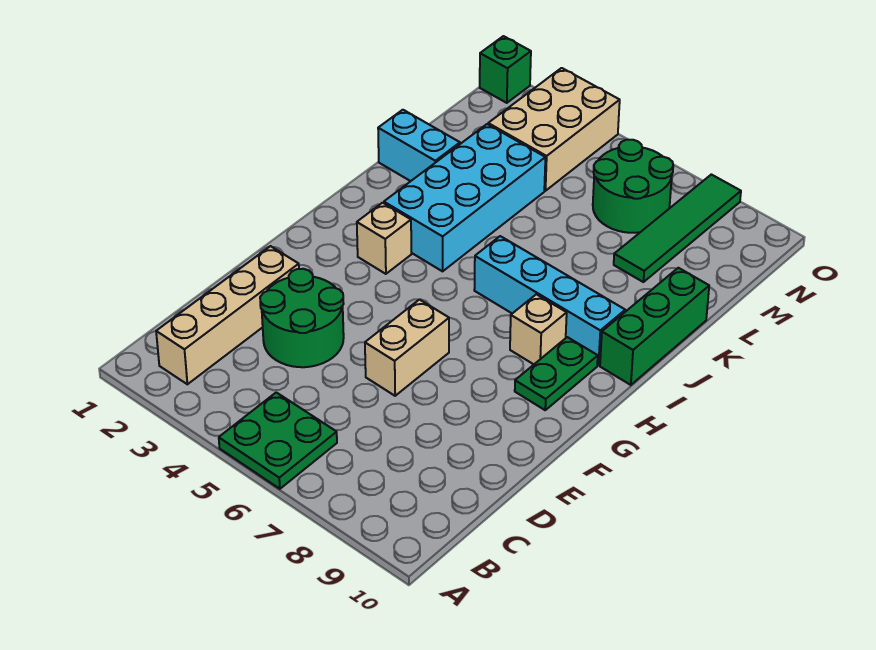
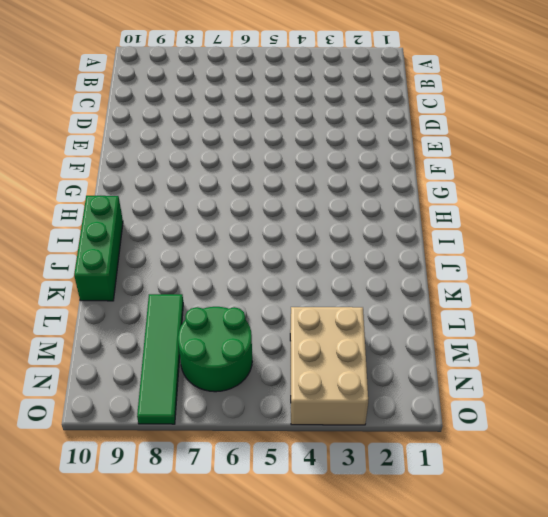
none -> green 2x2 plate [219,392,337,489]
none -> tan 1x4 brick [156,246,299,384]
none -> green 2x2 round brick [260,269,344,367]

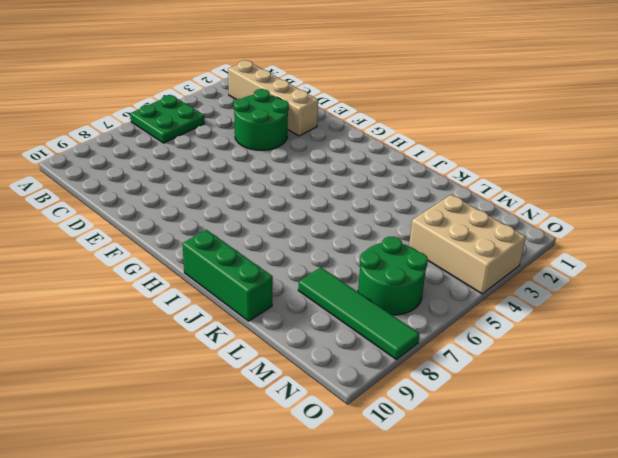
none -> tan 1x2 brick [365,300,449,396]
none -> green 1x2 plate [515,337,598,410]
none -> tan 1x1 brick [357,203,411,274]

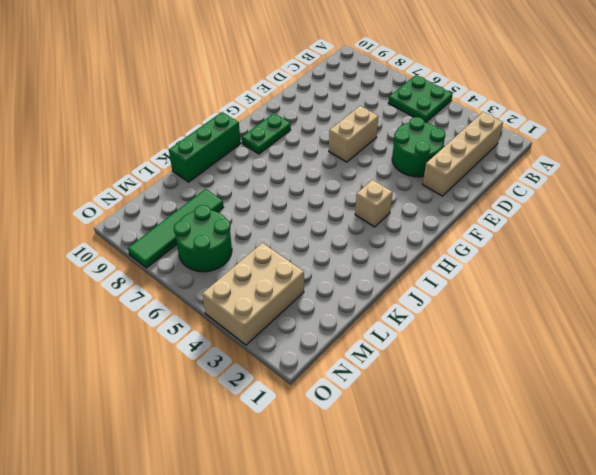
none -> tan 1x1 brick [510,294,567,364]
none -> cyan 2x4 brick [384,124,545,271]
none -> cyan 1x4 brick [474,236,625,365]

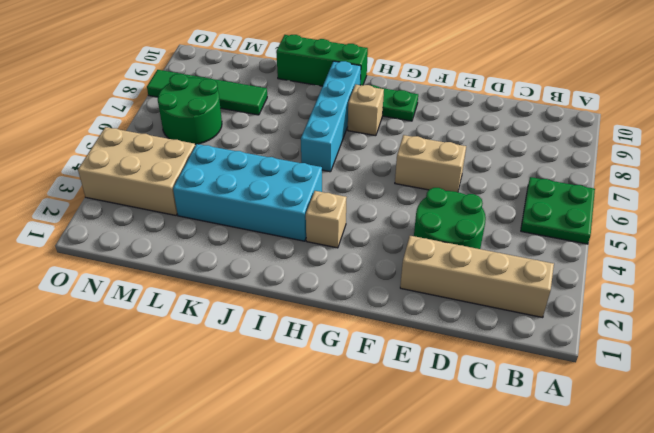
none -> cyan 1x2 brick [378,110,460,181]
none -> green 1x1 brick [480,36,531,103]

